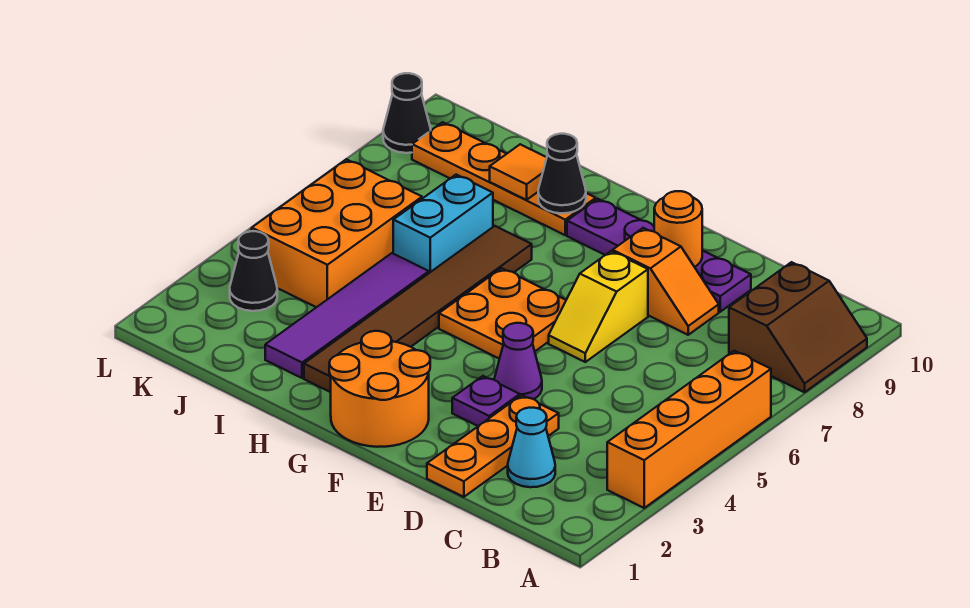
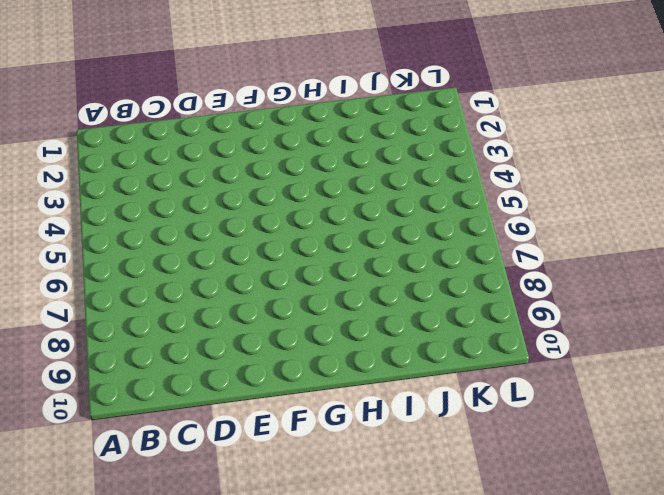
none -> orange 1x4 brick [607,351,771,508]
none -> brown 2x2 slope [729,262,867,392]
none -> cyan 1x1 cone [508,408,555,487]

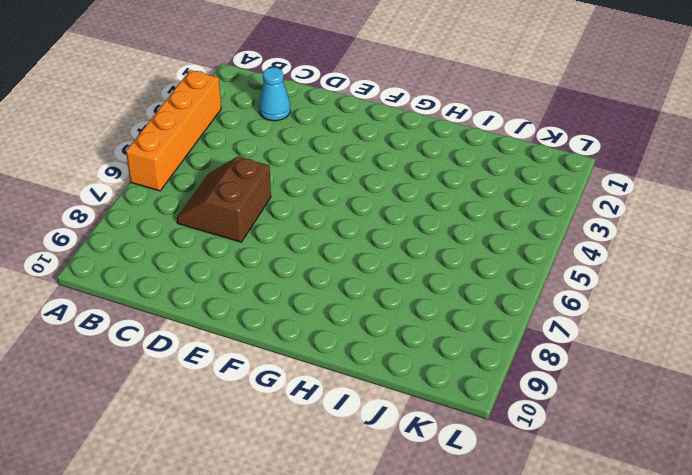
brown 2x2 slope [177,157,271,242] -> brown 2x2 slope moved to [729,262,867,392]
none -> orange 1x3 plate [427,395,559,497]
none -> orange 1x2 slope [613,228,719,335]
none -> purple 1x4 plate [567,199,751,312]

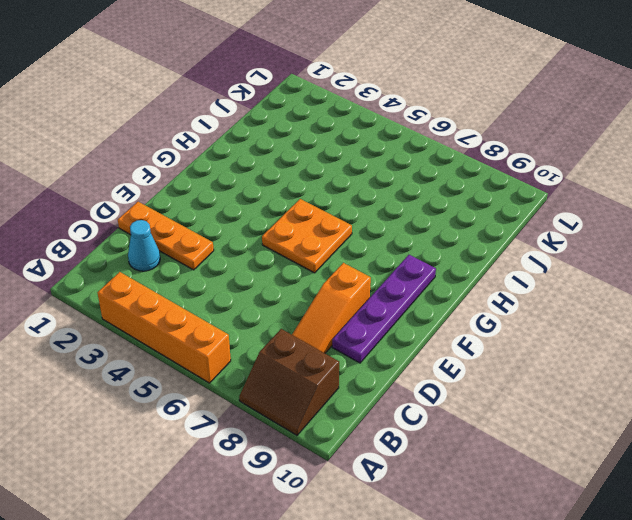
orange 1x3 slope [292,263,371,353] -> orange 1x2 slope [613,228,719,335]
none -> purple 1x1 plate [452,376,520,426]
none -> purple 1x1 cone [494,323,542,399]
none -> yellow 1x2 slope [549,251,648,362]

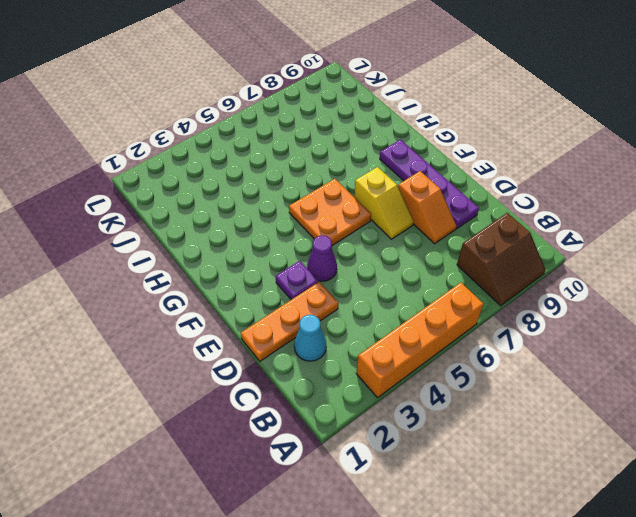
yellow 1x2 slope [354,167,414,239] -> yellow 1x2 slope turned to [549,251,648,362]
none -> orange 2x2 round brick [329,331,430,447]
none -> brown 1x6 tile [304,226,532,392]
none -> orange 1x4 plate [412,122,596,235]

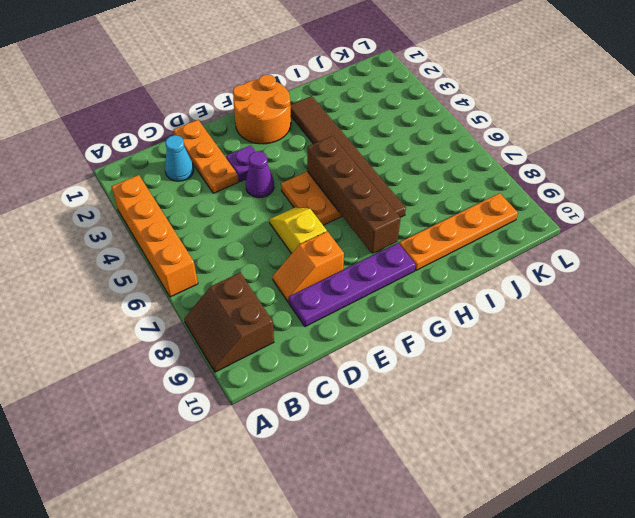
brown 1x4 brick [307,136,401,254] -> none
none -> purple 1x4 tile [265,253,429,378]
none -> cyan 1x2 brick [393,175,493,273]
none -> orange 2x3 brick [252,159,422,307]

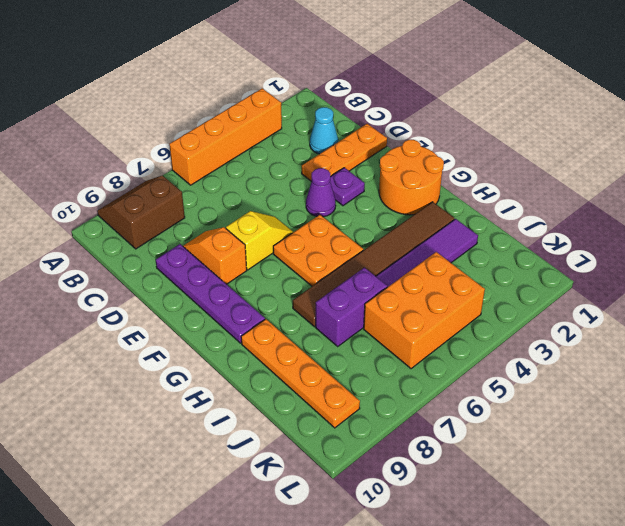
purple 1x2 brick [316,268,387,346] -> cyan 1x2 brick [393,175,493,273]
none -> black 1x1 cone [230,231,277,311]
none -> black 1x1 cone [383,73,431,153]
none -> orange 1x1 round brick [654,191,702,267]

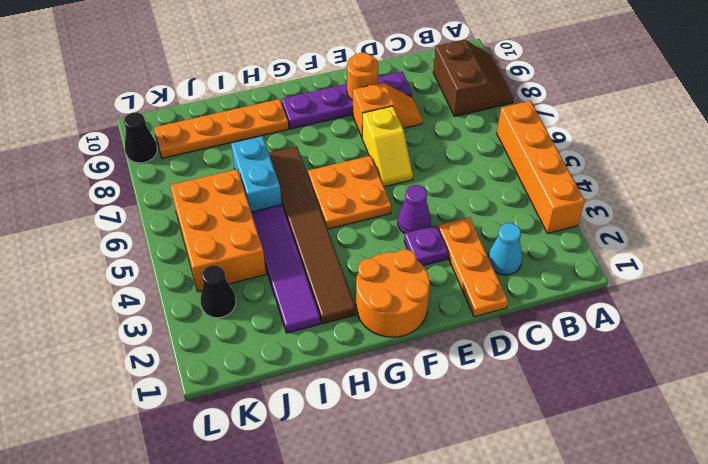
none -> black 1x1 cone [538,134,586,213]
none -> orange 1x1 tile [490,144,547,200]

